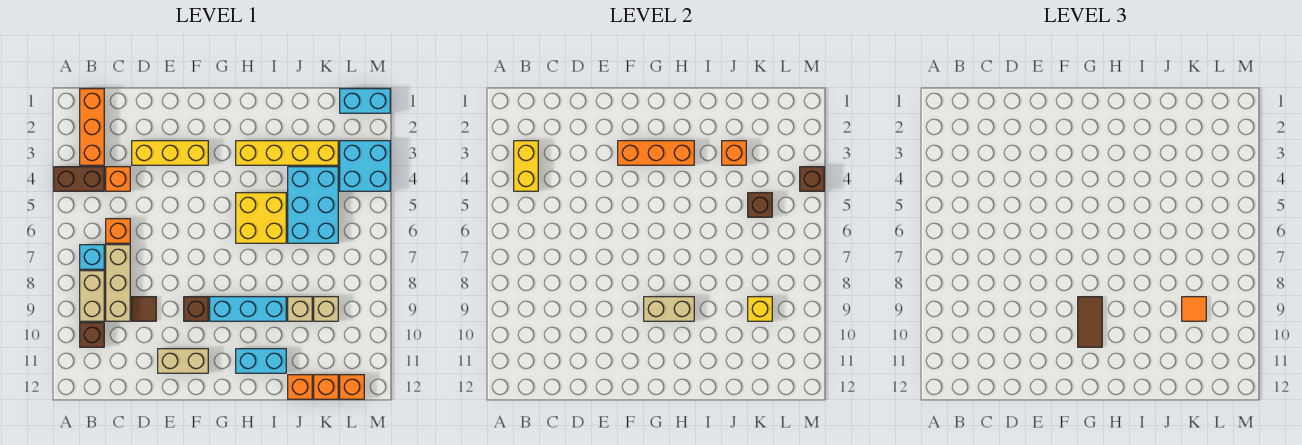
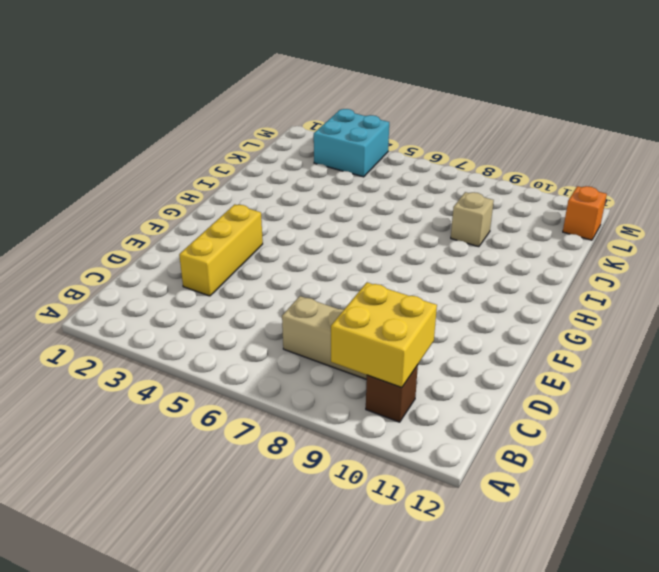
yellow 2x2 brick [331,282,437,388] -> yellow 2x2 brick moved to [236,193,286,243]
none -> brown 1x2 brick [54,167,104,191]
none -> orange 1x3 brick [80,89,104,165]
none -> cyan 1x1 brick [80,245,104,269]
none -> tan 1x2 brick [80,271,104,321]

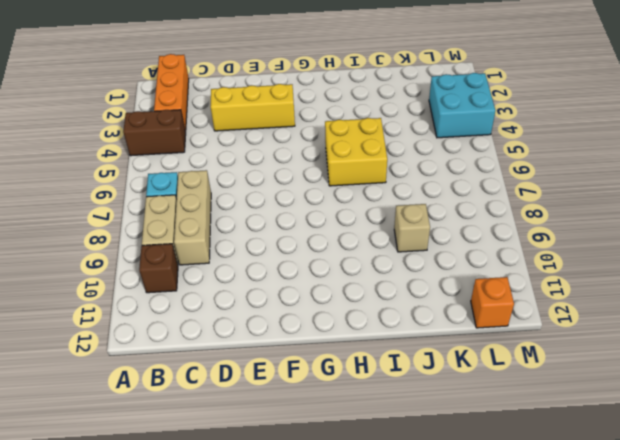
none -> orange 1x1 brick [106,167,130,191]
none -> orange 1x1 brick [106,219,130,243]
none -> brown 1x1 tile [132,297,156,321]
none -> tan 1x2 brick [158,349,208,373]

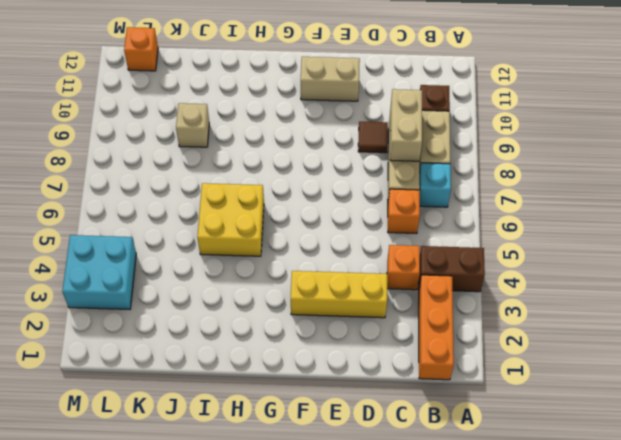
tan 1x2 brick [390,89,422,161] -> tan 1x2 brick turned to [644,297,694,321]
none -> brown 1x1 brick [184,297,208,321]
none -> cyan 1x3 brick [210,297,286,321]
none -> yellow 1x4 brick [236,141,338,165]
none -> cyan 1x2 brick [236,349,286,373]

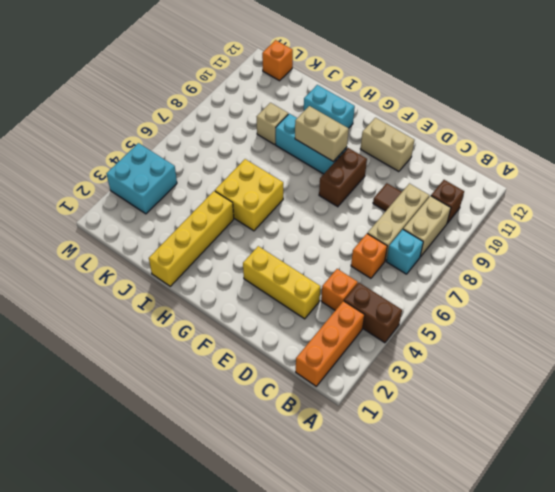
brown 1x2 brick [319,148,367,207] -> brown 1x1 brick [184,297,208,321]
yellow 1x4 brick [149,191,234,286] -> yellow 1x4 brick turned to [236,141,338,165]
none -> cyan 2x3 brick [288,167,338,243]
none -> orange 1x1 brick [288,375,312,399]
none -> tan 1x1 brick [314,297,338,321]
none -> orange 1x1 brick [314,375,338,399]

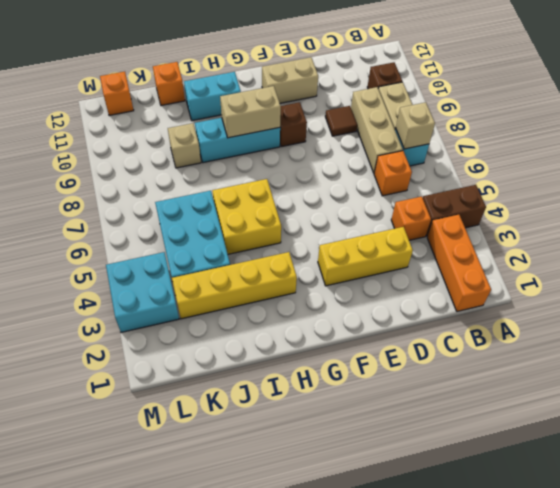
tan 1x1 brick [396,102,435,149] -> tan 1x1 brick moved to [314,297,338,321]
none -> orange 1x1 brick [314,375,338,399]
none -> cyan 1x2 brick [340,89,390,113]
none -> yellow 1x2 brick [514,141,538,191]
none -> orange 1x3 brick [618,141,694,165]

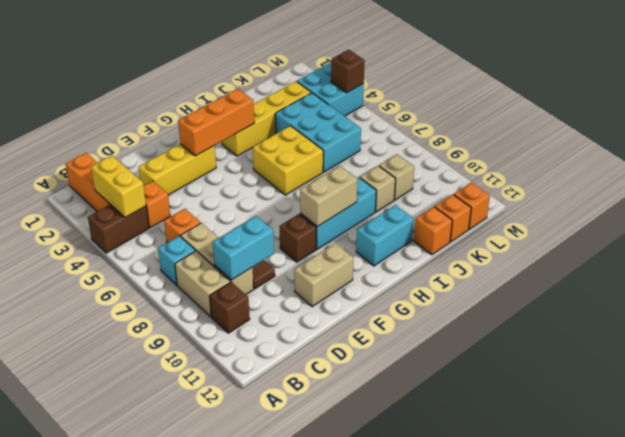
cyan 1x2 brick [213,216,274,280] -> cyan 1x2 brick moved to [340,89,390,113]
none -> orange 1x1 brick [722,141,746,165]
none -> brown 1x1 brick [748,193,772,217]
none -> yellow 1x1 brick [748,297,772,321]
none -> brown 1x2 tile [1078,297,1102,347]

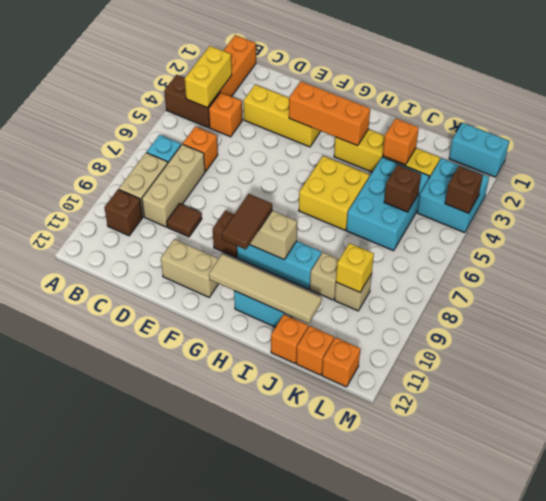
tan 1x4 tile [209,254,322,324] -> none
none -> orange 1x1 tile [1182,297,1206,321]

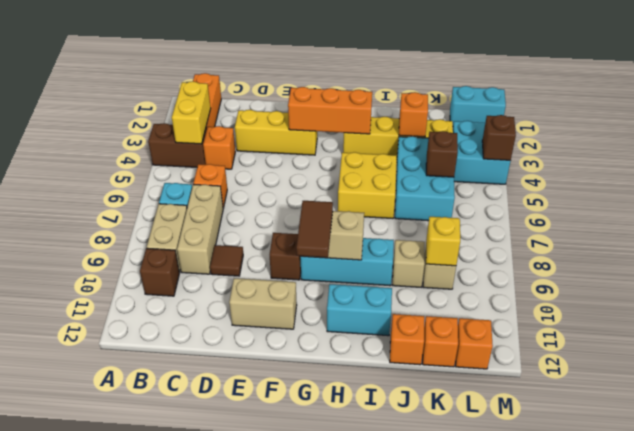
none -> orange 1x1 tile [1182,297,1206,321]

